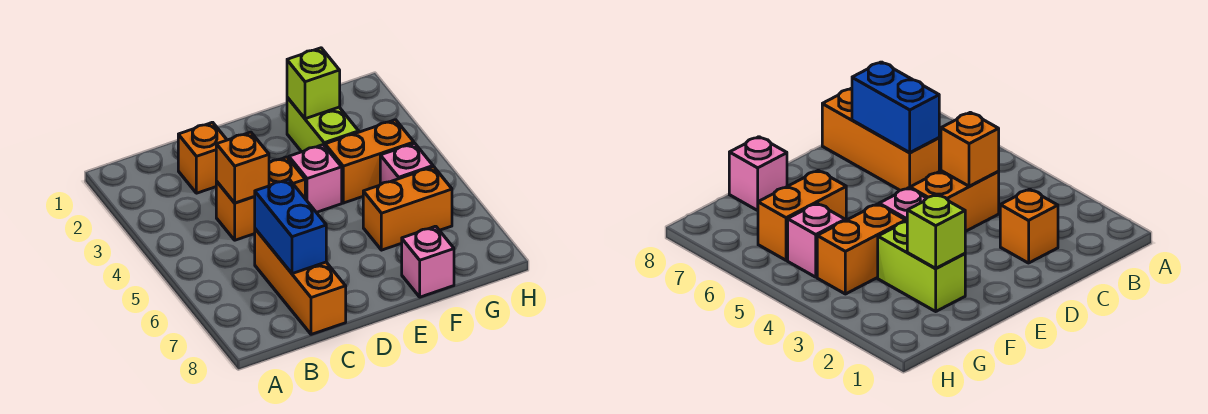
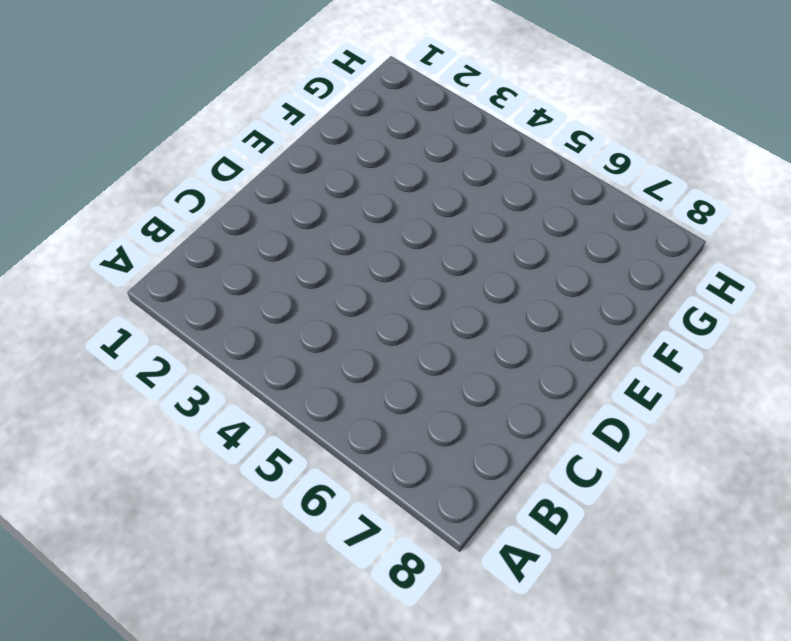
none -> orange 1x1 brick [178,122,227,193]
none -> orange 1x2 brick [216,157,305,240]
none -> orange 1x3 brick [255,229,346,334]

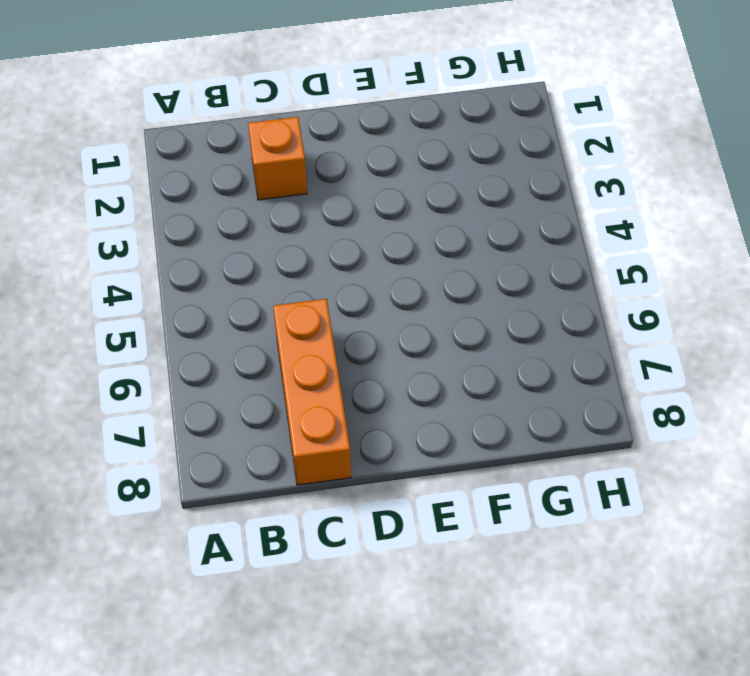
none -> orange 1x2 brick [216,157,305,240]
none -> pink 1x1 brick [289,145,342,212]
none -> lime 1x2 brick [287,97,359,152]

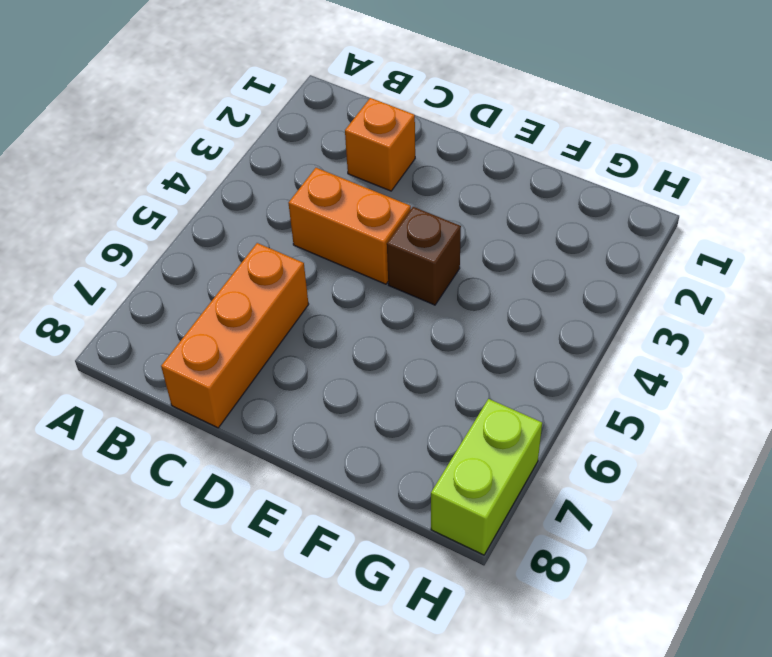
brown 1x1 brick [387,207,461,305] -> pink 1x1 brick [289,145,342,212]
lime 1x2 brick [431,399,542,555] -> lime 1x2 brick moved to [287,97,359,152]
none -> orange 1x2 brick [325,120,414,203]
none -> orange 1x2 brick [363,167,452,250]
none -> pink 1x1 brick [402,226,454,297]

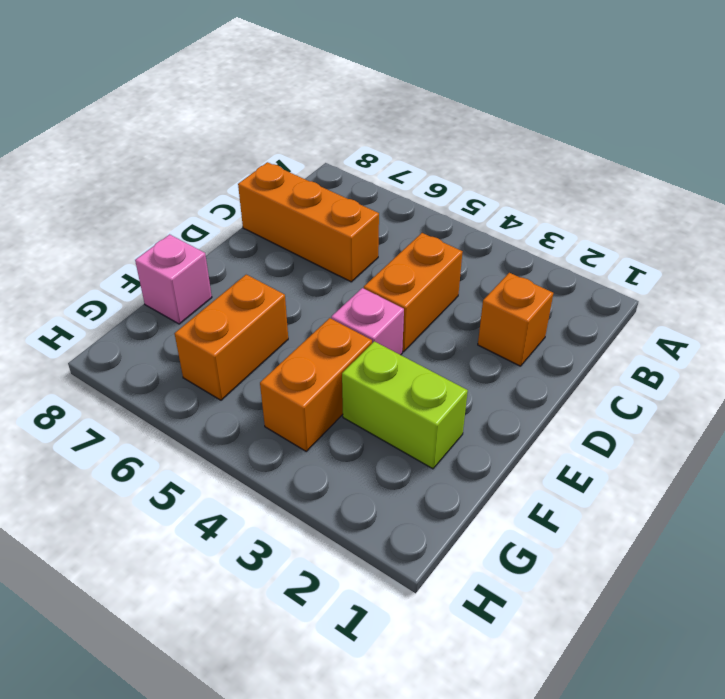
none -> pink 1x1 brick [380,143,433,185]
none -> orange 1x1 brick [216,132,269,203]
none -> blue 1x2 brick [254,179,326,274]

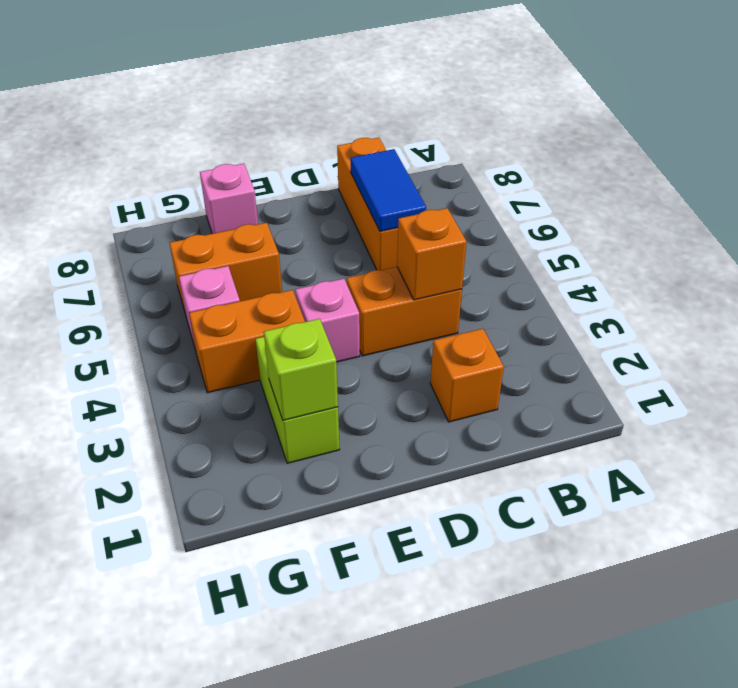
blue 1x2 tile [351,149,426,231] -> blue 1x2 brick [254,179,326,274]

